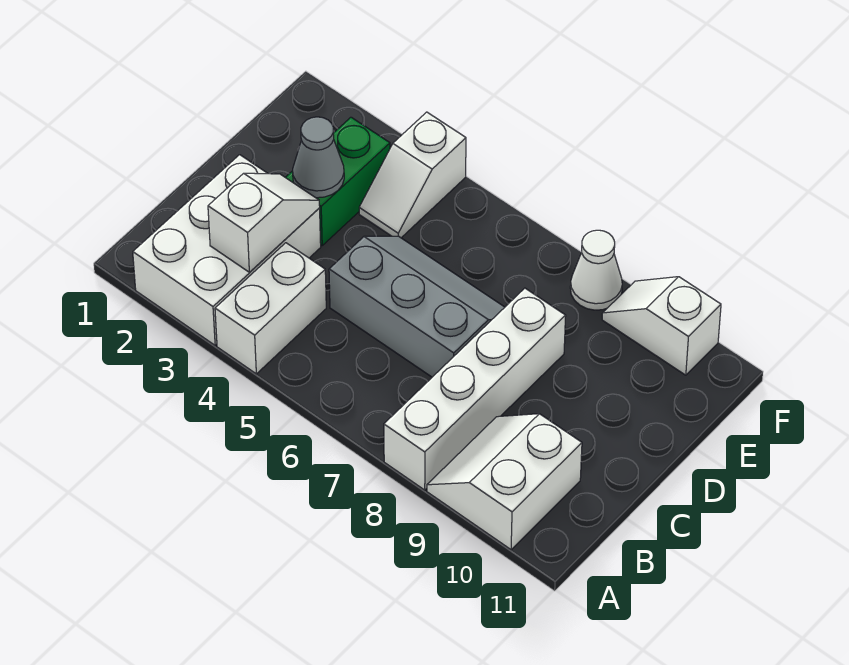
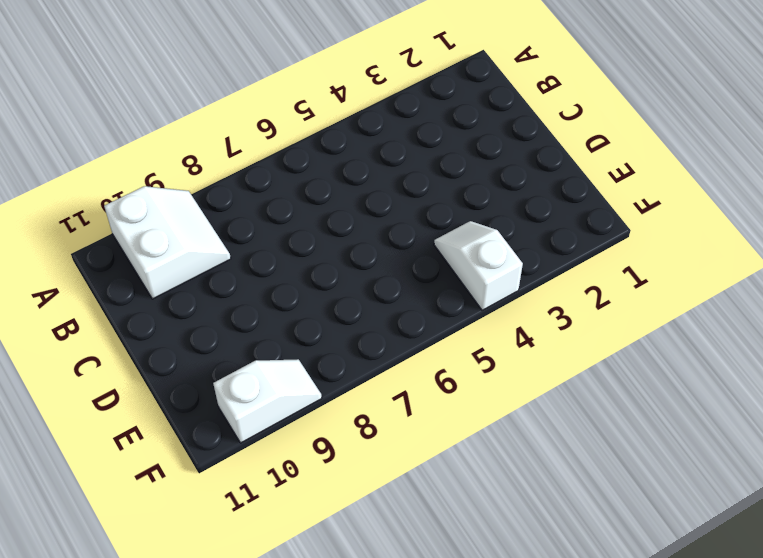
none -> white 2x3 brick [133,155,321,345]
none -> white 1x2 brick [215,243,326,374]

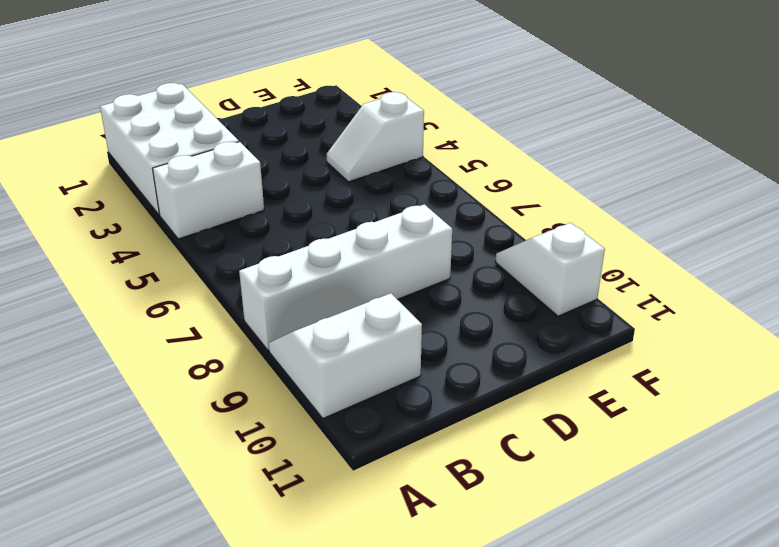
white 2x3 brick [100,83,239,215] -> white 2x3 brick turned to [133,155,321,345]
none -> grey 2x3 slope [329,236,505,377]
none -> green 1x2 brick [285,117,390,245]

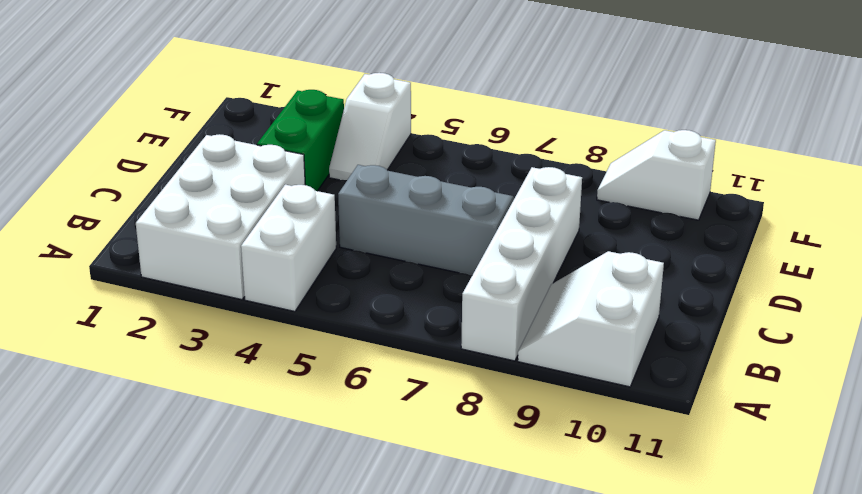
none -> white 1x1 cone [570,230,622,310]
none -> white 1x2 slope [208,173,320,272]

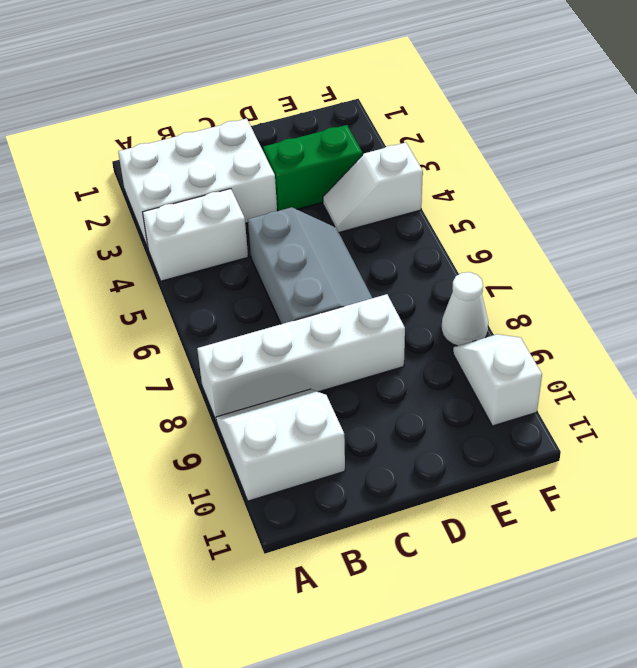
none -> white 1x2 slope [208,173,320,272]
none -> grey 1x1 cone [293,117,344,198]

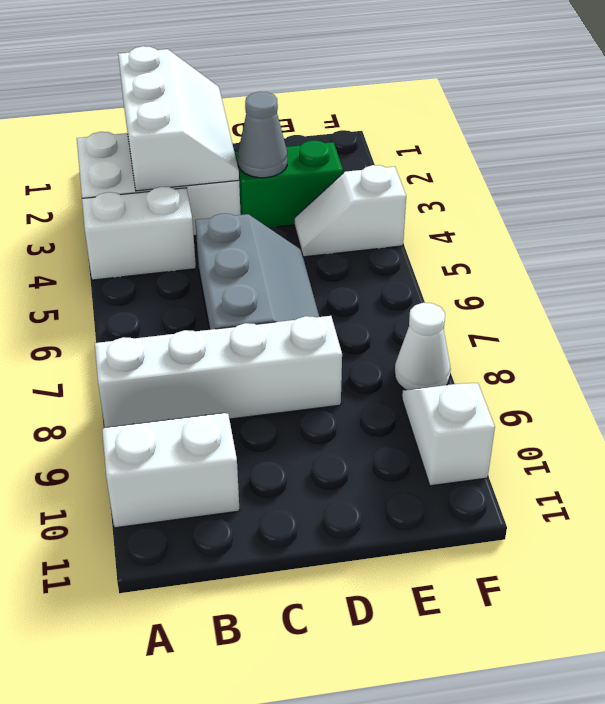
white 2x3 slope [118,46,239,191] -> white 1x2 slope [208,173,320,272]

